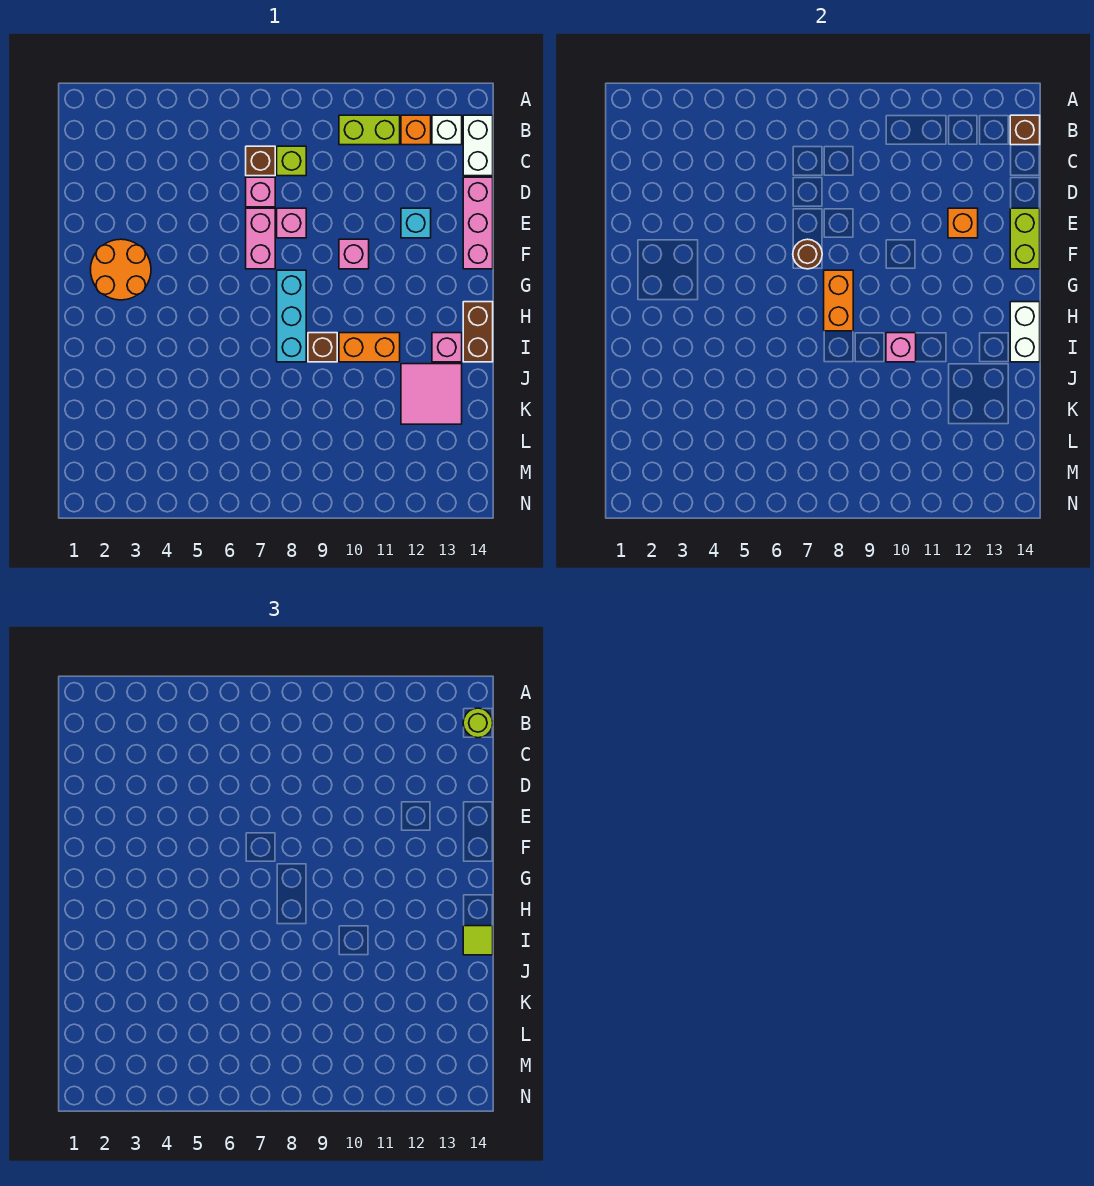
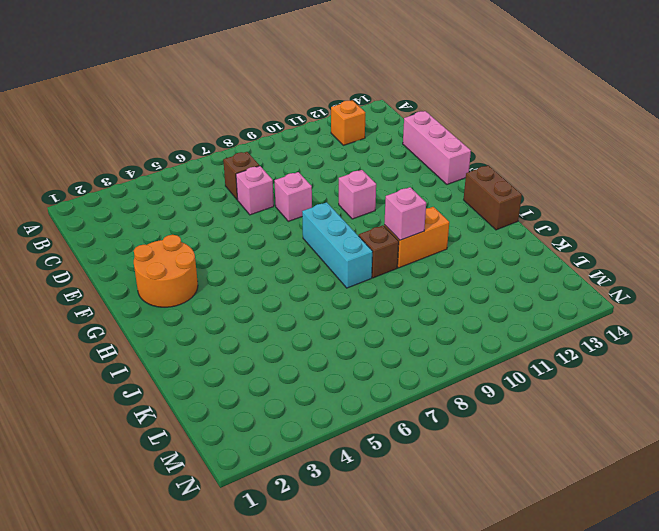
none -> lime 1x2 brick [339,115,400,145]
none -> white 1x1 brick [432,115,462,145]
none -> white 1x2 brick [463,115,493,176]

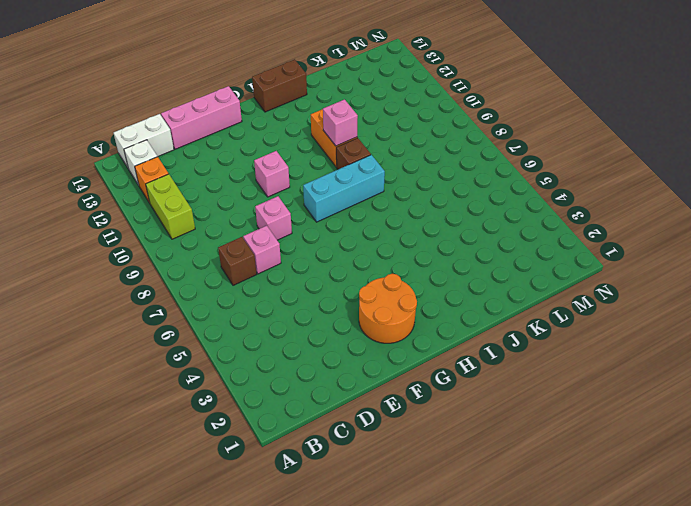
none -> lime 1x1 brick [277,146,306,176]
none -> pink 1x2 brick [246,208,275,269]
none -> cyan 1x1 brick [401,208,431,238]

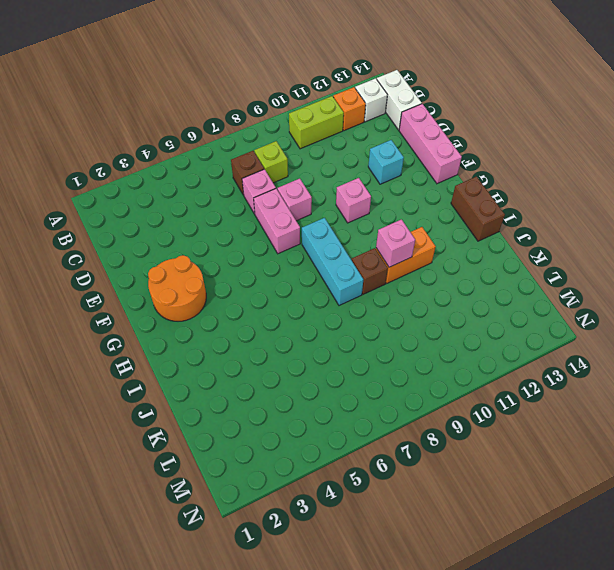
none -> pink 1x1 brick [432,333,462,362]
none -> pink 2x2 tile [401,364,462,424]
none -> brown 1x1 brick [1010,115,1040,145]

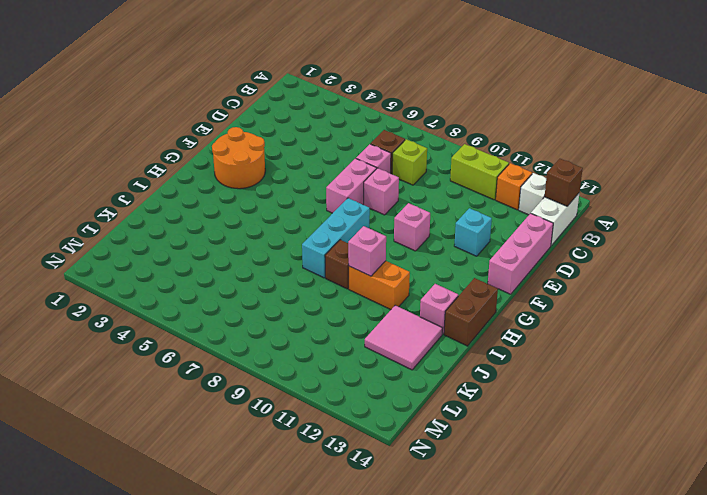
none -> orange 1x1 brick [948,208,978,238]
none -> lime 1x2 brick [1010,208,1040,269]
none -> brown 1x1 round brick [793,239,822,269]

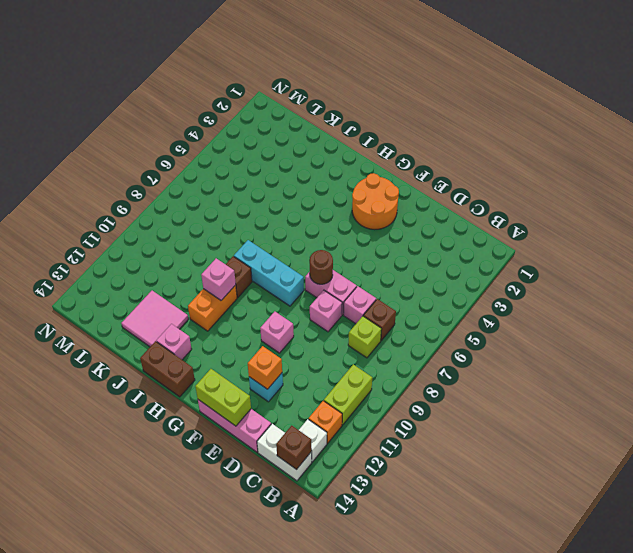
none -> orange 1x2 brick [824,270,853,331]
none -> white 1x2 brick [1010,302,1040,362]
none -> lime 1x1 round brick [463,708,493,738]

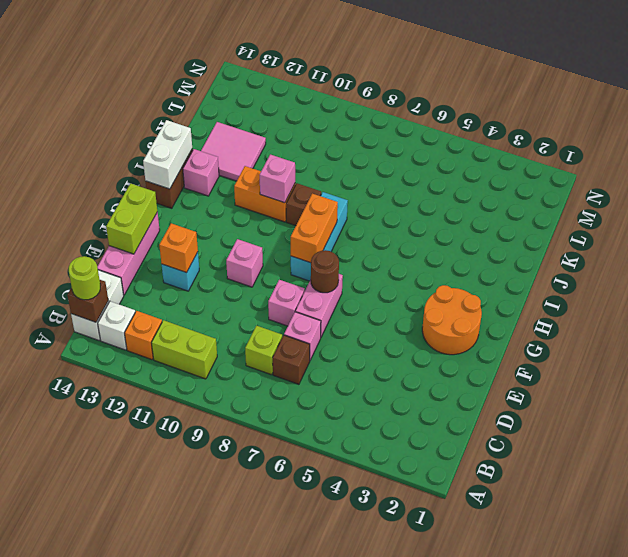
none -> lime 1x1 tile [463,926,493,955]

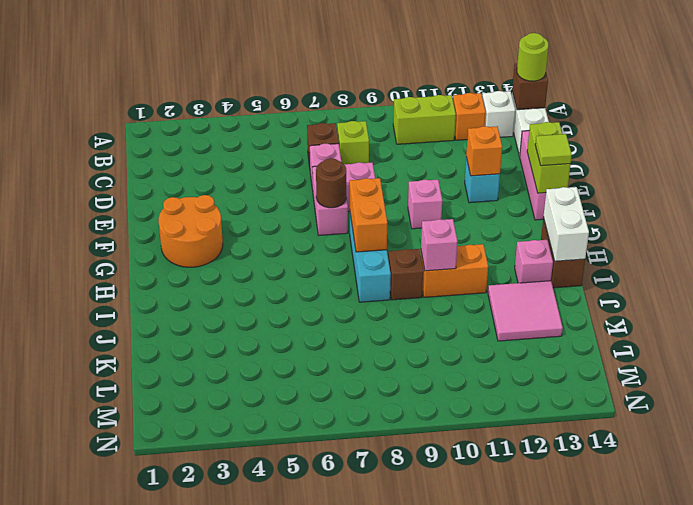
lime 1x1 tile [535,134,572,166] -> lime 1x1 tile moved to [463,926,493,955]

